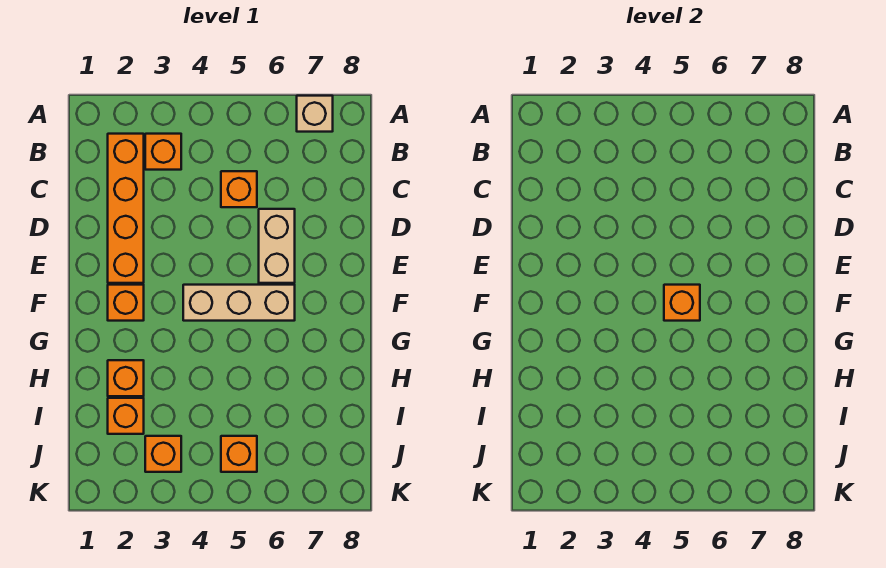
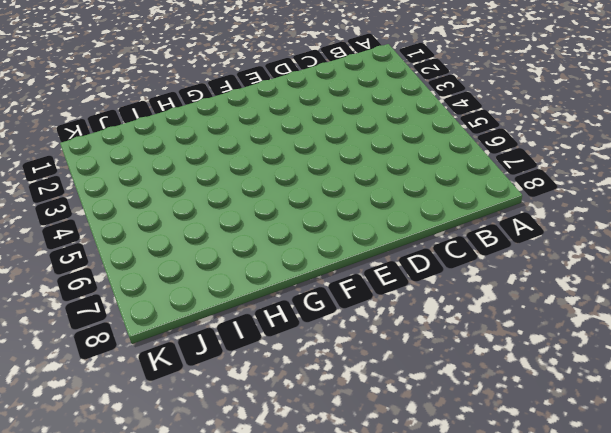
none -> tan 1x1 brick [297,96,333,132]
none -> orange 1x4 brick [108,134,144,283]
none -> orange 1x1 brick [145,134,181,170]

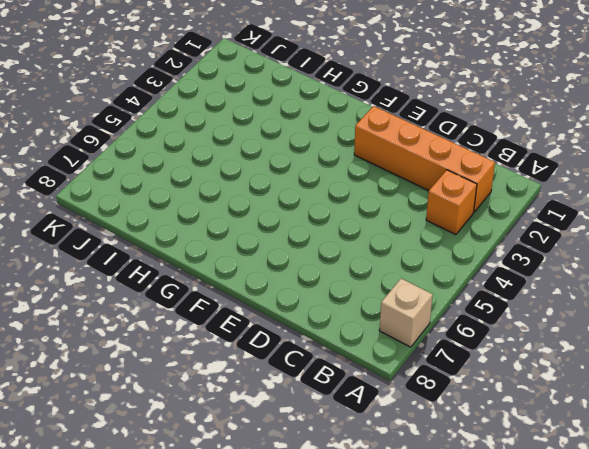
none -> orange 1x1 brick [221,171,257,207]
none -> tan 1x2 brick [259,209,295,283]
none -> orange 1x1 brick [108,285,144,321]

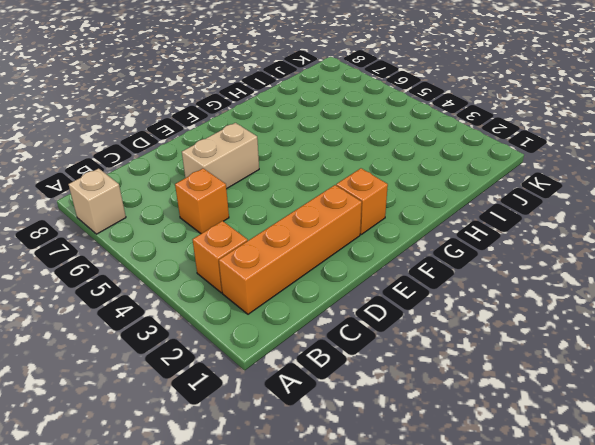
none -> tan 1x3 brick [183,285,295,321]
none -> orange 1x1 brick [108,360,144,396]
none -> orange 1x1 brick [108,398,144,434]

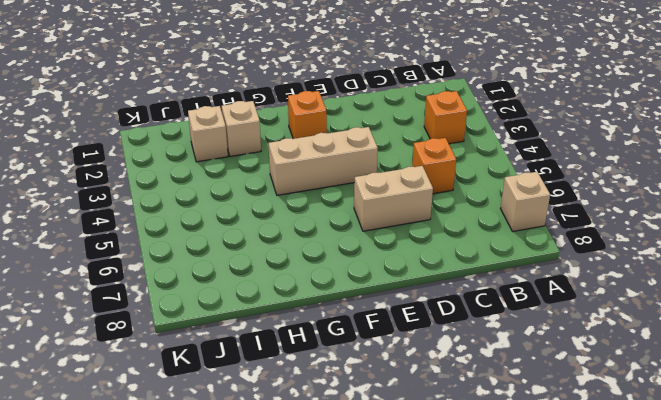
tan 1x3 brick [269,127,378,195] -> tan 1x3 brick turned to [183,285,295,321]
tan 1x1 brick [222,101,261,156] -> orange 1x1 brick [108,360,144,396]
tan 1x1 brick [188,106,228,162] -> orange 1x1 brick [108,398,144,434]
none -> orange 1x4 brick [108,134,144,283]
none -> orange 1x1 brick [145,436,181,472]
none -> orange 1x1 brick [221,436,257,472]

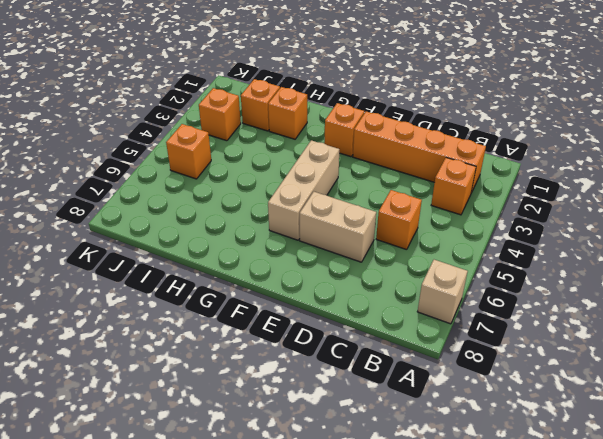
none -> orange 1x1 brick [664,285,700,321]

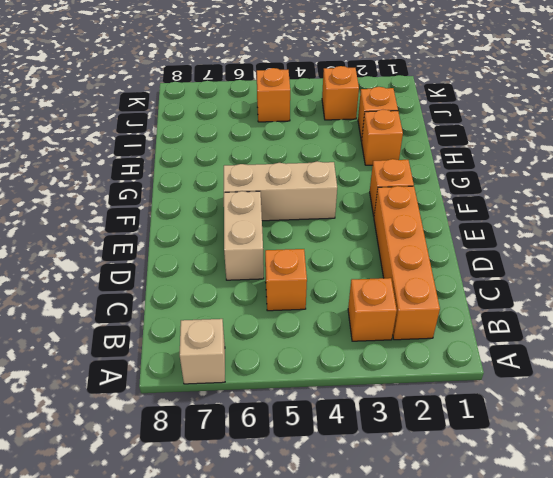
none -> orange 1x1 brick [664,285,700,321]

